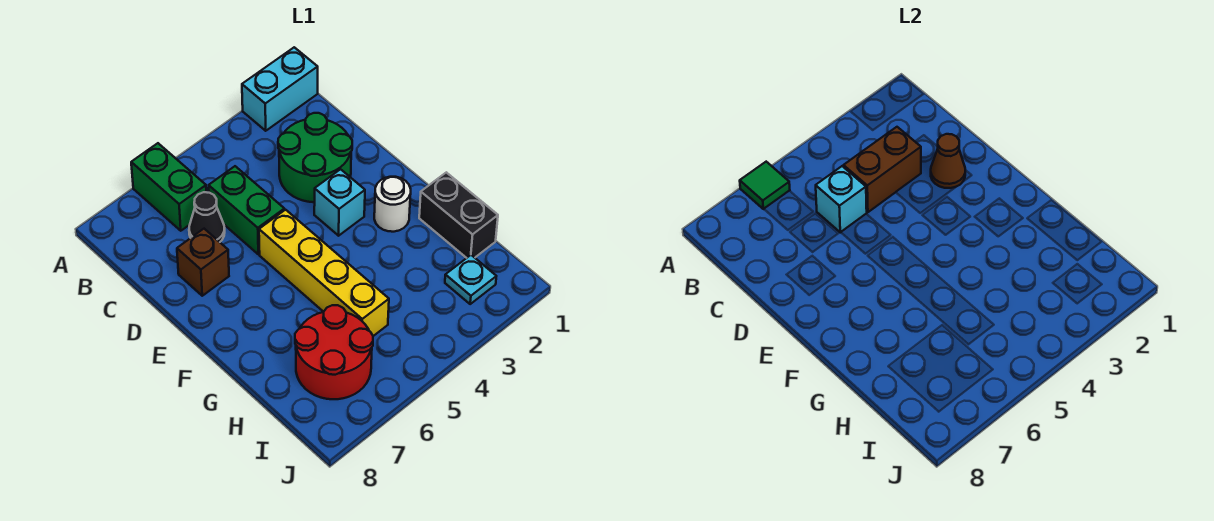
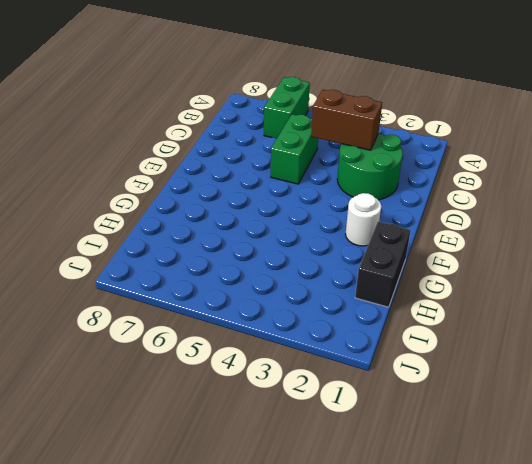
none -> cyan 1x2 brick [242,47,318,131]
none -> black 1x1 cone [189,192,225,242]
none -> brown 1x1 brick [177,229,229,296]

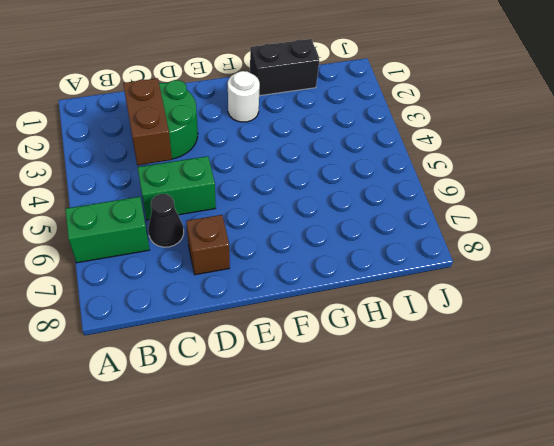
none -> cyan 1x2 brick [242,47,318,131]
none -> cyan 1x1 brick [314,169,365,236]
none -> yellow 1x4 brick [259,210,389,336]

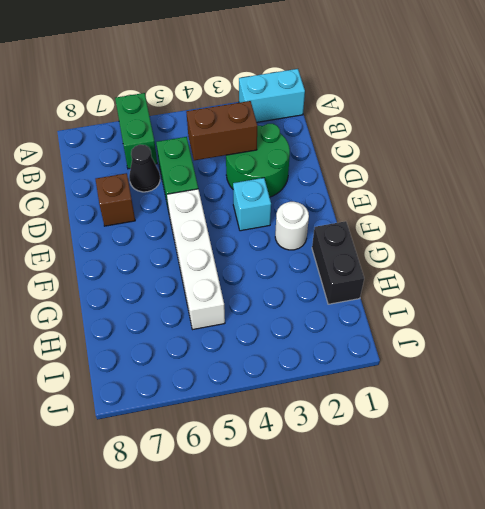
white 1x4 brick [167,189,225,329] -> yellow 1x4 brick [259,210,389,336]
none -> red 2x2 round brick [295,305,373,399]
none -> cyan 1x1 plate [445,255,496,304]
none -> green 1x1 tile [740,162,790,209]

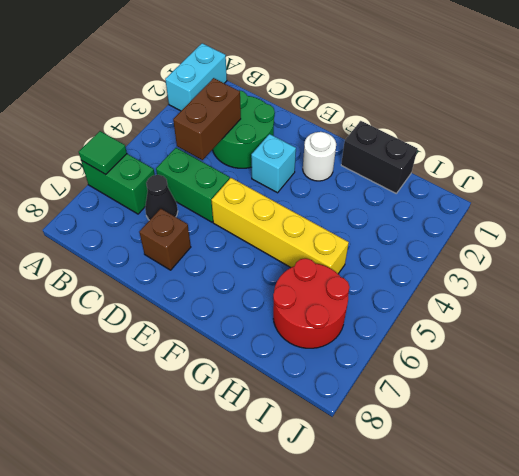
none -> cyan 1x1 plate [445,255,496,304]
none -> cyan 1x1 brick [816,166,867,232]
none -> brown 1x1 cone [931,134,965,188]

